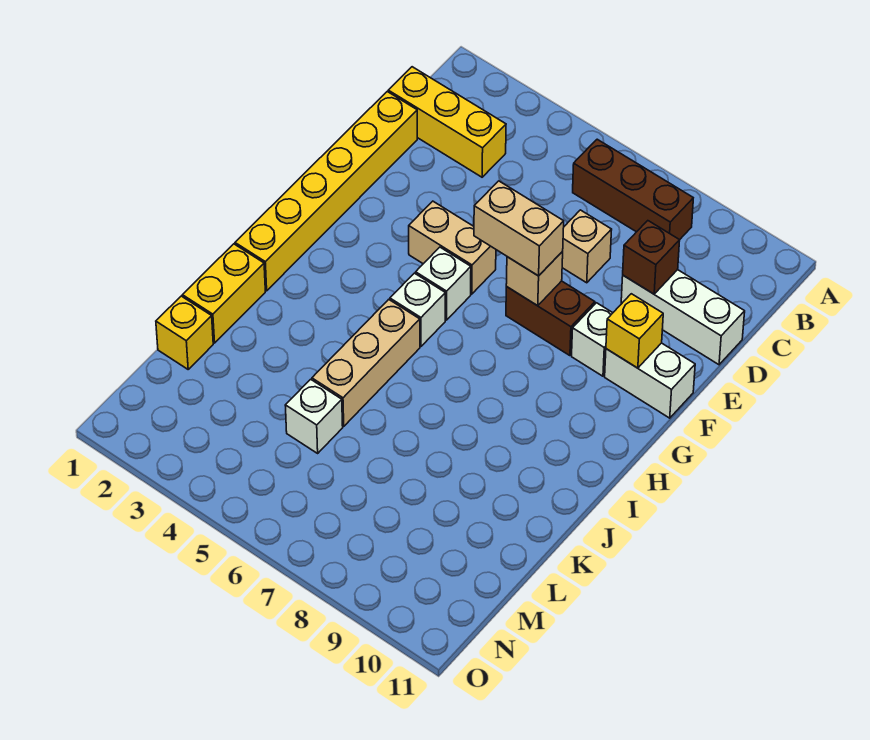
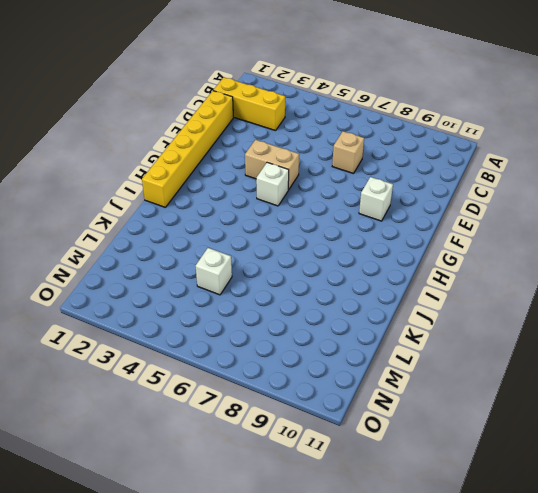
none -> brown 1x3 brick [573,139,693,240]
none -> white 1x3 brick [621,270,745,365]
none -> brown 1x2 brick [506,281,595,356]

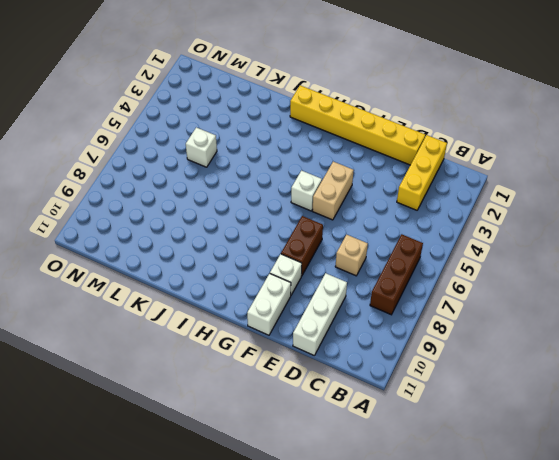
none -> white 1x1 brick [390,273,445,346]
none -> tan 1x3 brick [312,300,420,426]
none -> yellow 1x2 brick [182,244,265,343]

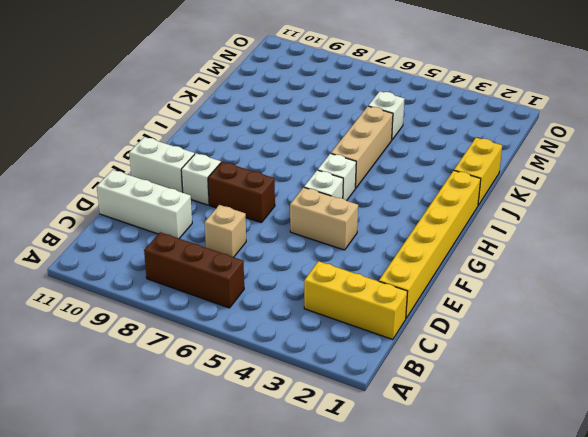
none -> yellow 1x1 brick [156,296,213,369]
none -> brown 1x1 brick [623,221,680,294]
none -> tan 1x1 brick [506,251,563,306]

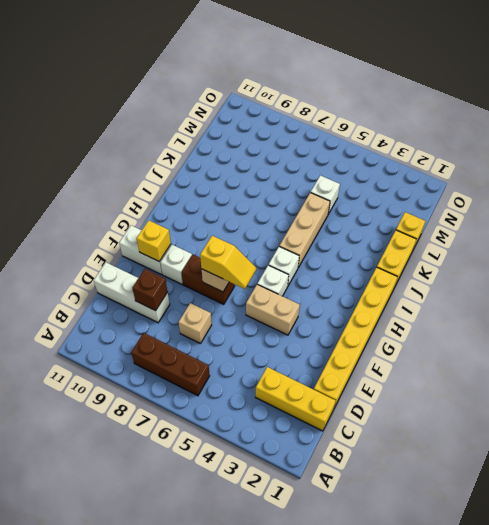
yellow 1x2 slope [200,236,256,289] -> tan 1x2 brick [474,181,564,276]

